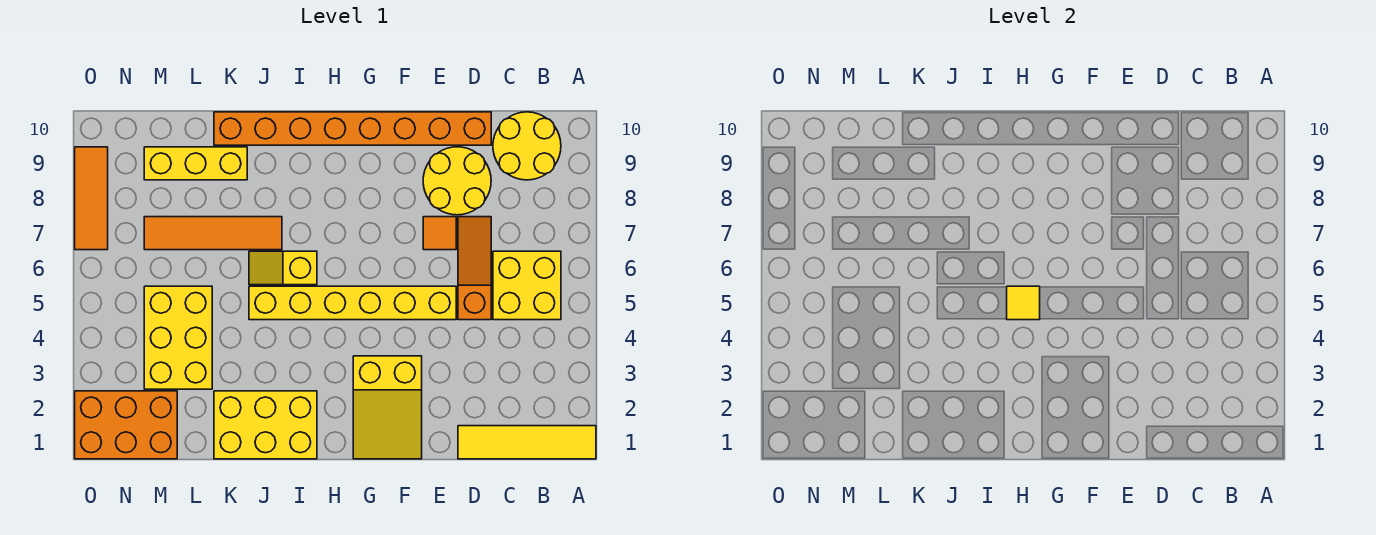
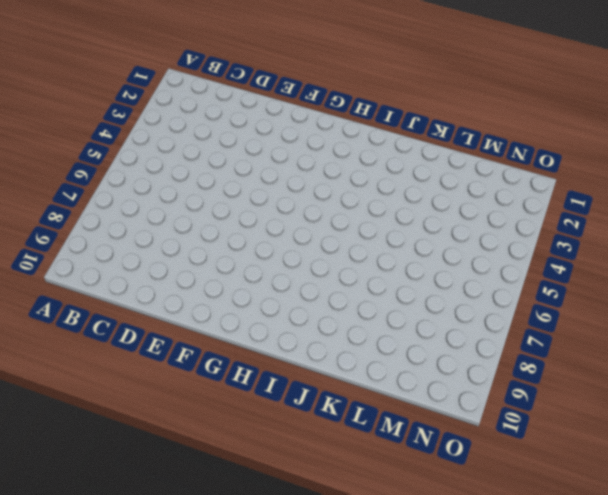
none -> yellow 1x4 tile [458,426,596,459]
none -> yellow 2x2 brick [493,251,561,320]
none -> yellow 2x2 round brick [493,112,561,180]

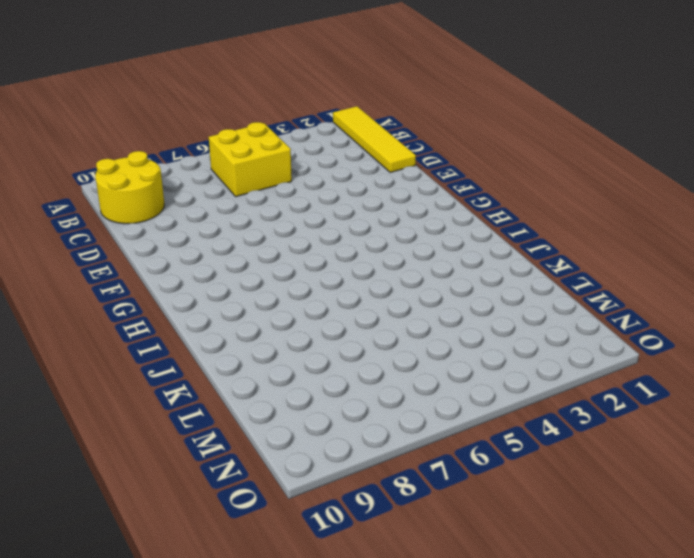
none -> orange 1x3 slope [458,217,491,320]
none -> yellow 2x2 round brick [423,147,491,215]
none -> orange 1x8 brick [214,112,491,145]

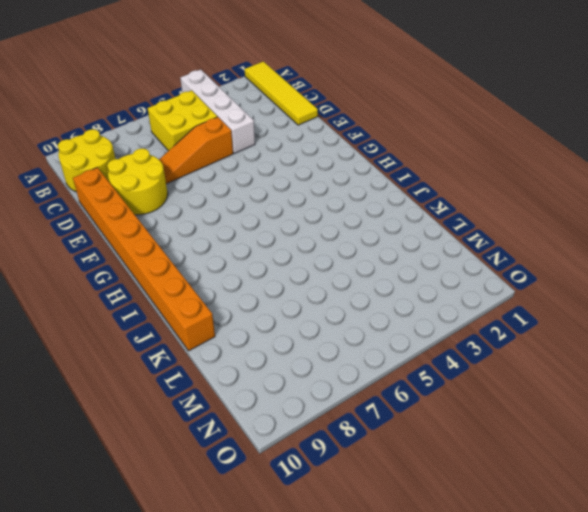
white 1x4 brick [180,70,255,154] -> none
none -> yellow 1x6 brick [249,286,456,320]
none -> orange 1x1 tile [423,217,456,250]
none -> yellow 2x3 slope [353,356,422,459]

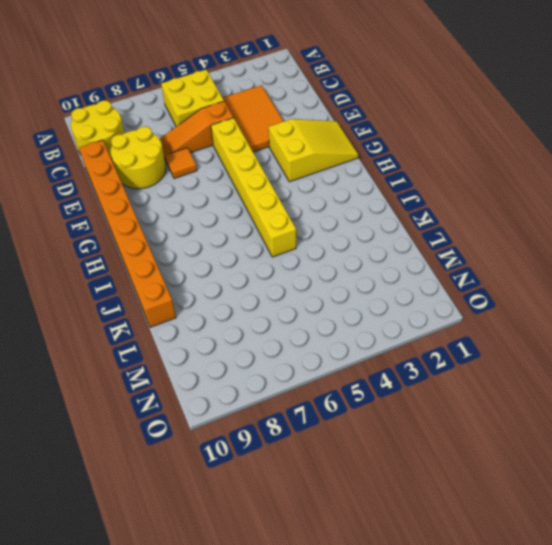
orange 2x3 tile [223,85,284,152] -> none
none -> yellow 1x4 tile [458,426,596,459]
none -> yellow 2x3 brick [214,391,317,459]
none -> yellow 1x2 slope [249,251,317,285]

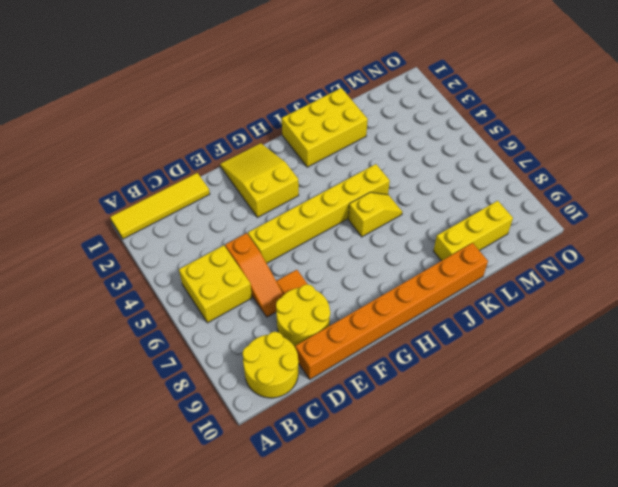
none -> orange 1x4 tile [144,217,282,250]
none -> yellow 2x3 brick [144,286,212,389]
none -> orange 2x3 brick [75,391,177,459]

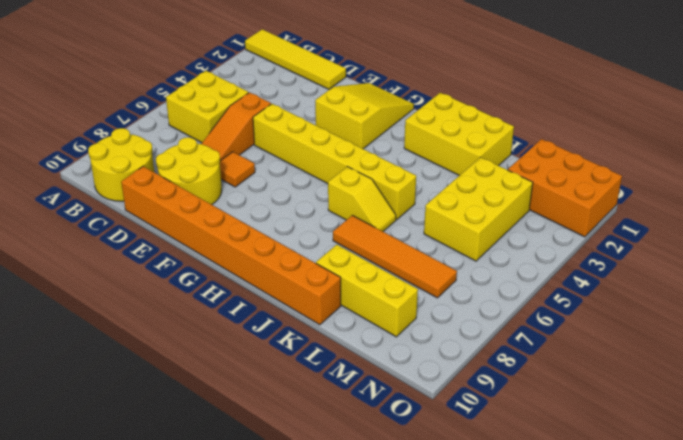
none -> orange 1x3 tile [75,147,108,250]
none -> yellow 1x1 tile [1007,286,1040,320]

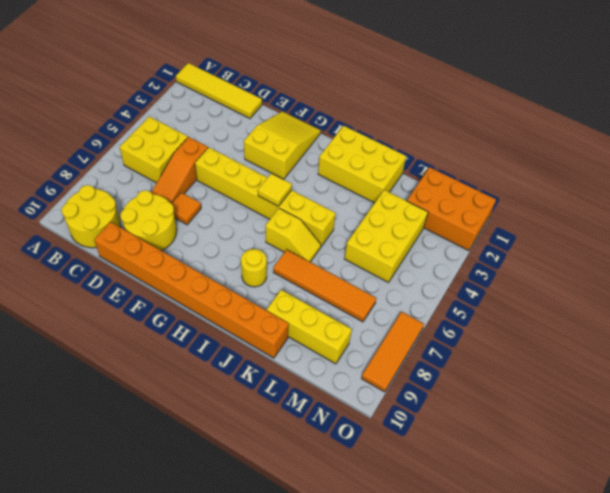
yellow 1x1 round brick [241,249,267,287] -> none

